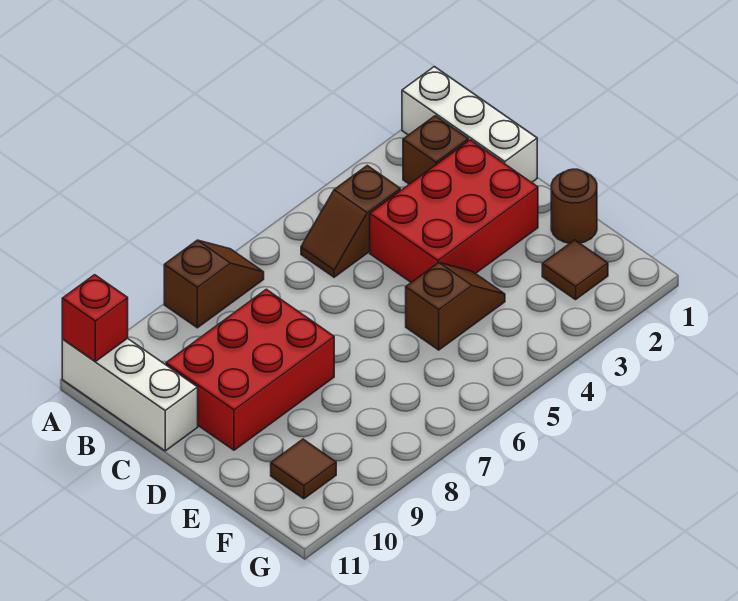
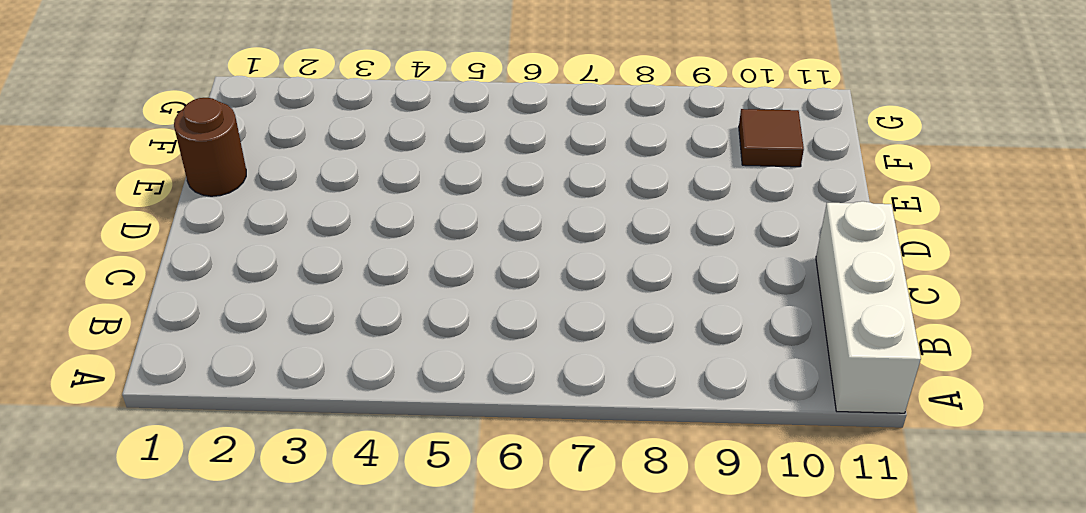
none -> white 1x3 brick [402,67,537,183]
none -> brown 1x2 slope [164,240,264,328]
none -> brown 1x1 brick [403,116,468,184]

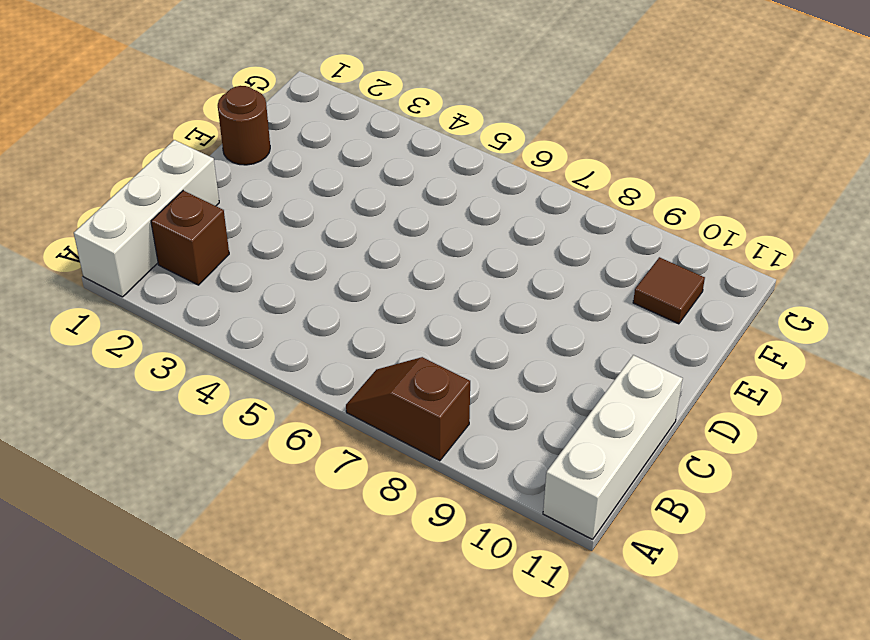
none -> brown 1x2 slope [301,166,400,277]
none -> red 2x3 brick [370,140,538,282]
none -> red 2x3 brick [166,289,334,450]

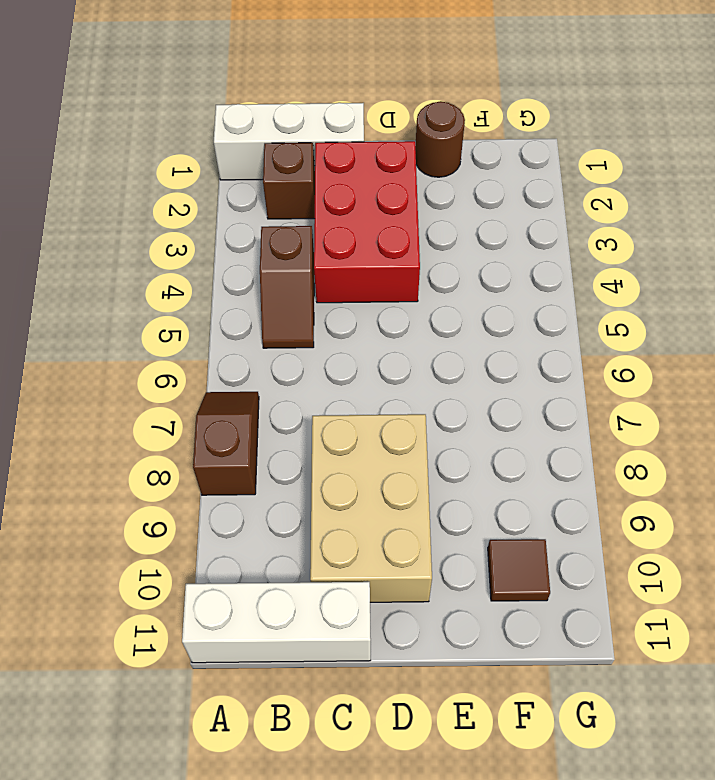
tan 2x3 brick [310,414,432,602] -> red 2x3 brick [166,289,334,450]
none -> brown 1x2 slope [406,263,505,350]
none -> brown 1x1 tile [542,240,608,300]
none -> red 1x1 brick [62,275,128,362]

